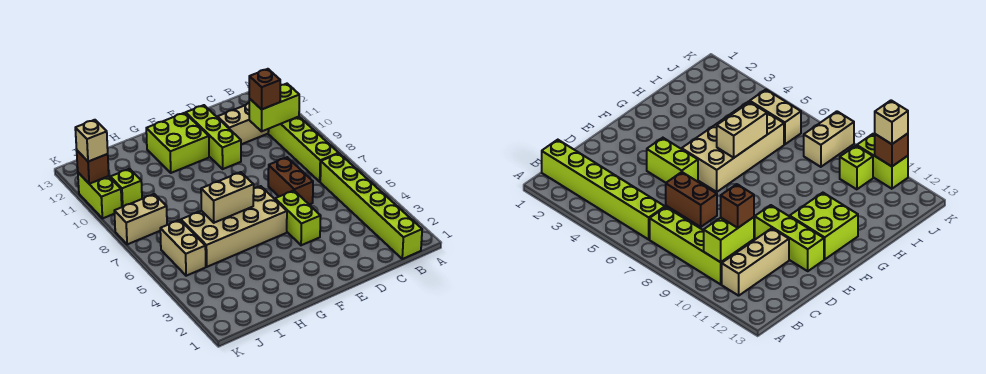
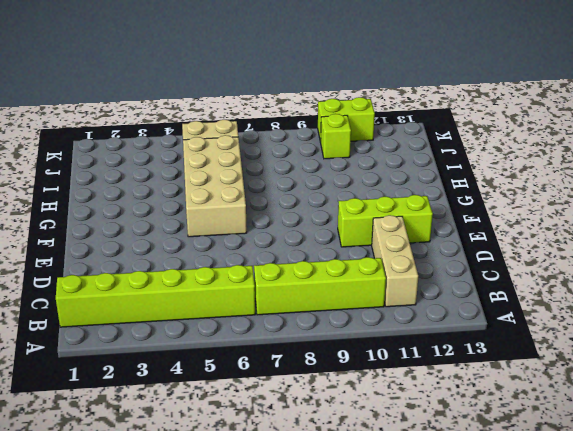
none -> brown 1x2 brick [268,157,313,205]
none -> lime 1x2 brick [275,191,321,245]
none -> lime 2x2 brick [146,113,209,173]

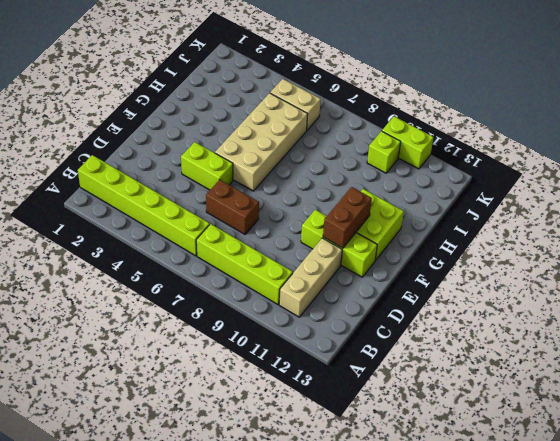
brown 1x2 brick [323,187,372,248] -> none
none -> tan 1x2 brick [114,194,167,244]
none -> lime 1x2 brick [249,84,299,131]
none -> tan 1x2 brick [201,172,254,223]

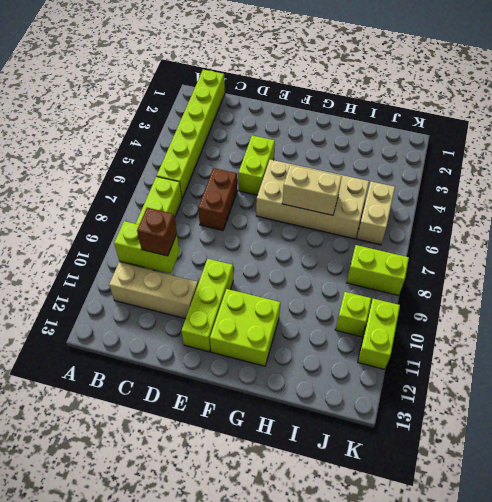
lime 1x2 brick [347,245,409,295] -> tan 1x2 brick [114,194,167,244]
none -> brown 1x1 brick [77,151,109,184]
none -> tan 1x1 brick [75,120,108,162]

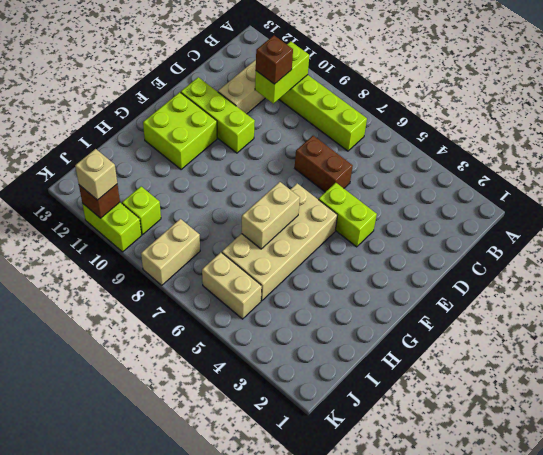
none -> lime 1x6 brick [320,153,422,259]

